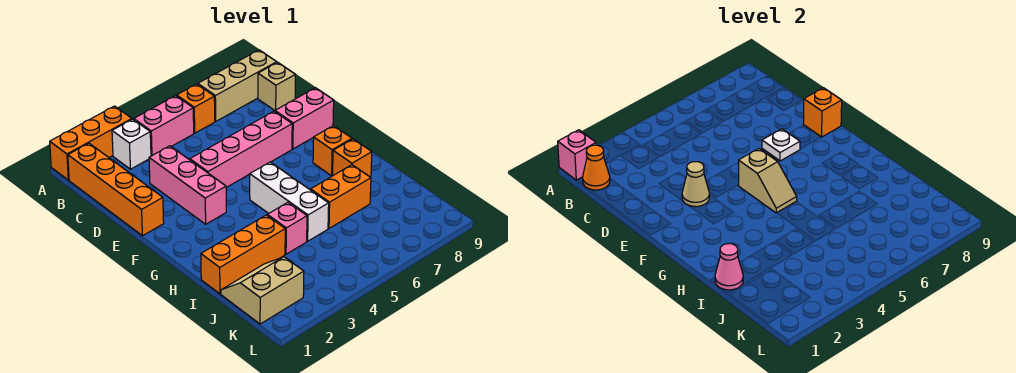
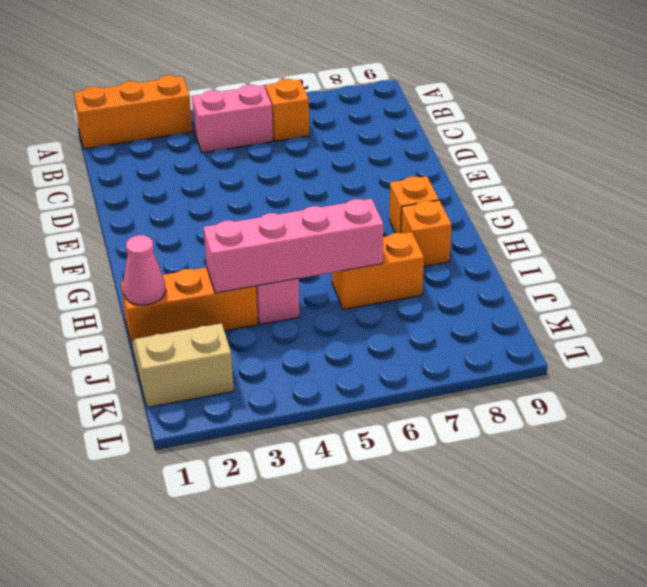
pink 1x4 brick [204,199,383,293] -> pink 1x4 brick moved to [190,111,292,187]
none -> orange 1x4 brick [68,143,164,236]
none -> white 1x1 brick [112,119,151,169]
none -> tan 1x3 brick [198,50,277,121]

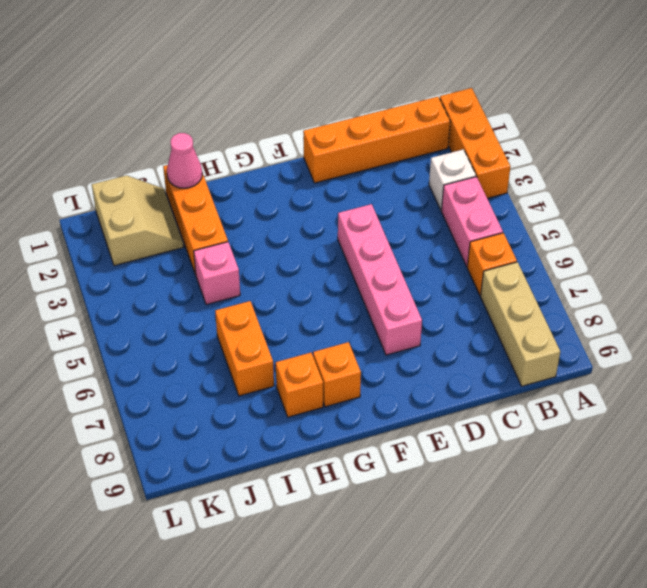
none -> tan 1x1 brick [258,62,295,110]
none -> pink 1x3 brick [149,146,226,224]
none -> pink 1x2 brick [275,88,334,149]

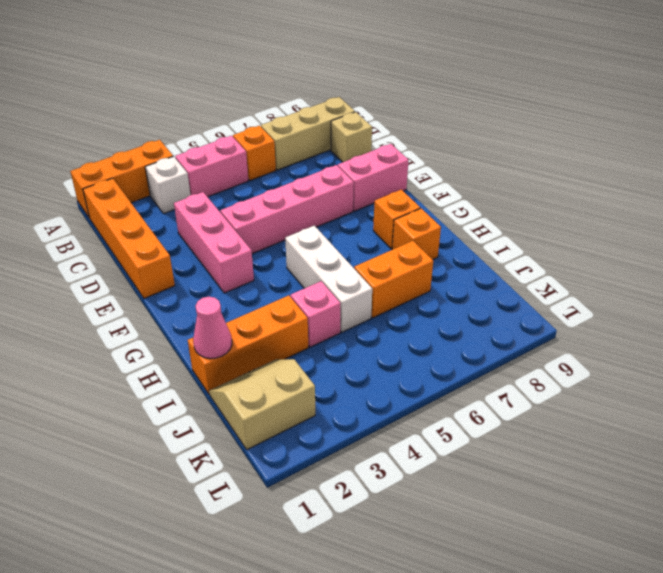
none -> pink 1x1 brick [558,130,596,180]
none -> orange 1x1 cone [583,145,610,190]
none -> tan 1x1 cone [682,162,710,207]

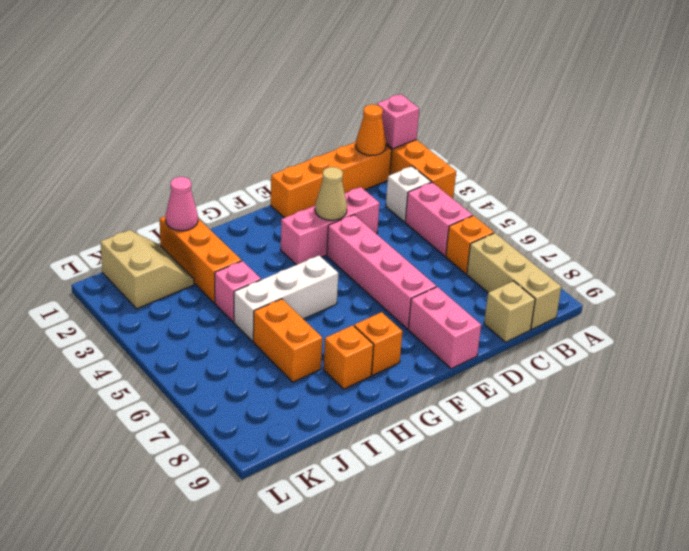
none -> white 1x1 plate [762,129,800,161]
none -> orange 1x1 brick [804,88,842,137]
none -> tan 1x2 slope [738,149,797,213]

